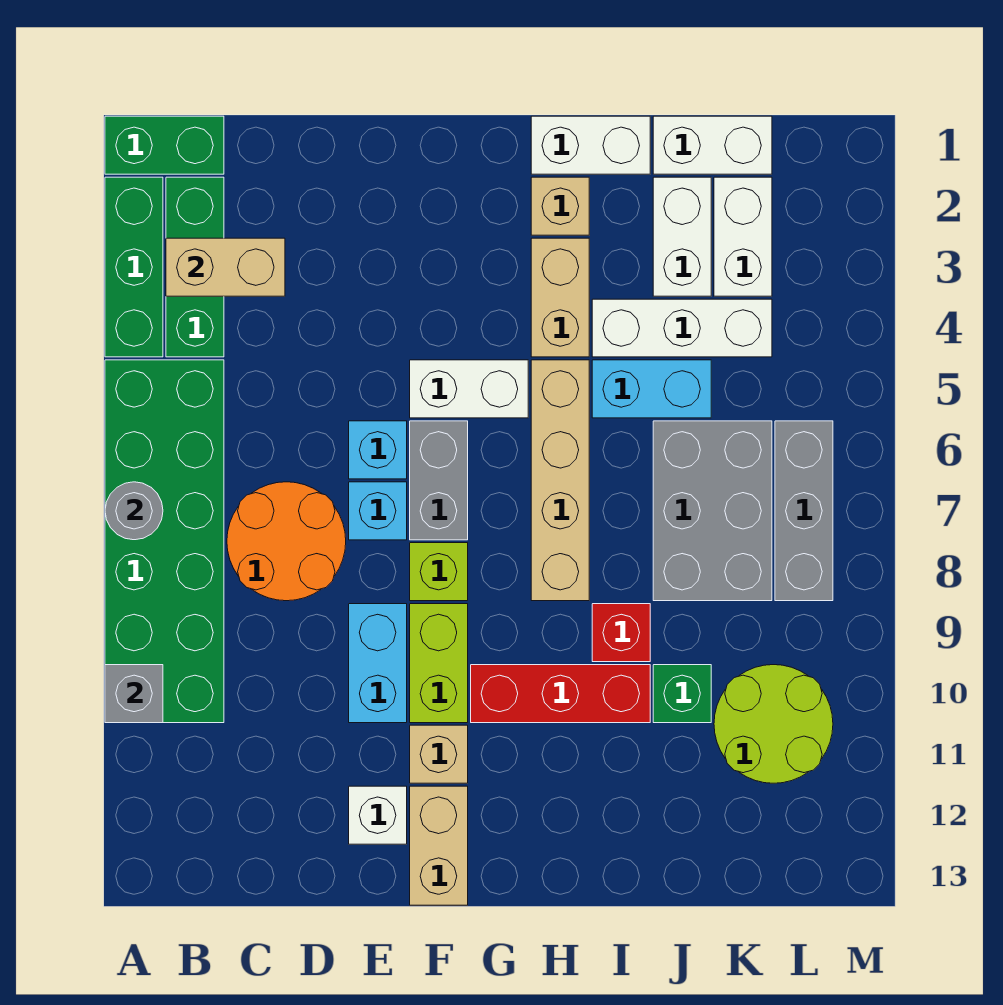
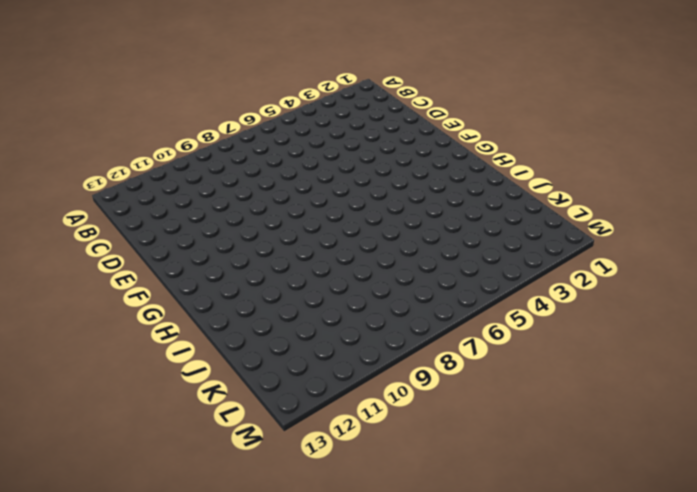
none -> green 1x2 brick [105,116,224,174]
none -> green 1x3 brick [105,177,163,357]
none -> green 2x6 brick [105,360,224,723]
none -> green 1x3 brick [166,177,224,357]

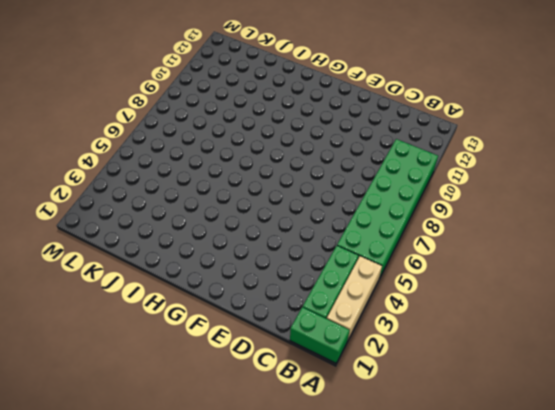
tan 1x3 brick [327,256,382,340] -> green 1x3 brick [105,177,163,357]
none -> orange 2x2 round brick [227,482,346,601]
none -> cyan 1x1 brick [349,421,407,479]
none -> cyan 1x1 brick [349,482,407,540]
none -> cyan 1x2 brick [349,604,407,723]

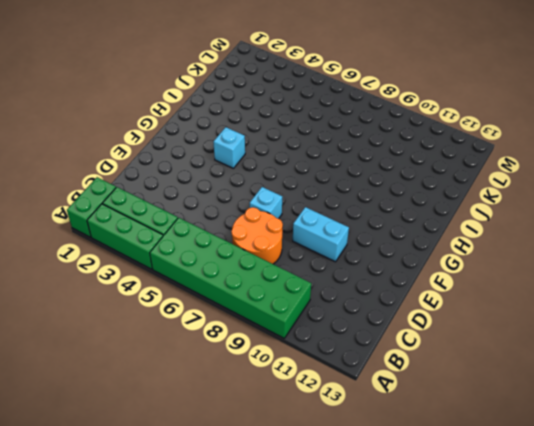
cyan 1x1 brick [213,127,245,168] -> cyan 1x1 brick moved to [349,421,407,479]
none -> white 1x1 brick [349,786,407,844]
none -> white 1x2 brick [410,360,528,418]
none -> grey 1x2 brick [410,421,468,540]
none -> lime 1x1 brick [410,543,468,601]

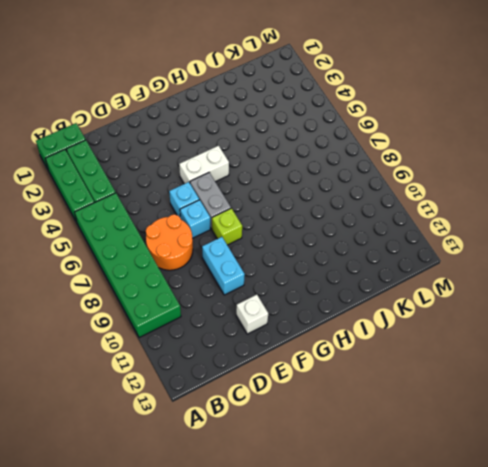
none -> lime 1x2 brick [410,604,468,723]
none -> tan 1x1 brick [410,725,468,783]
none -> tan 1x2 brick [410,786,468,905]
none -> red 1x3 brick [471,665,650,723]

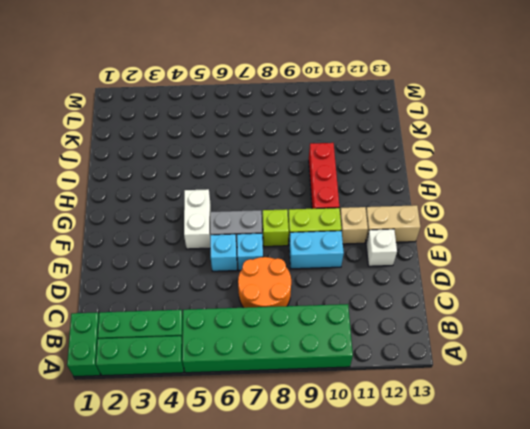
none -> white 1x2 brick [531,116,650,174]
none -> tan 1x1 brick [531,177,589,235]
none -> tan 1x2 brick [531,238,589,357]
none -> tan 1x4 brick [531,360,589,601]

